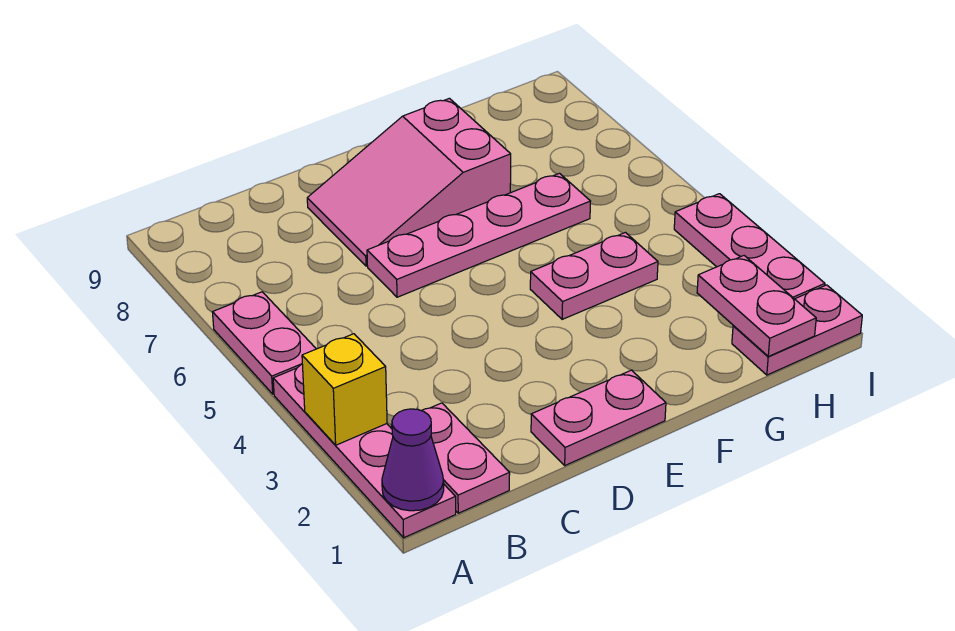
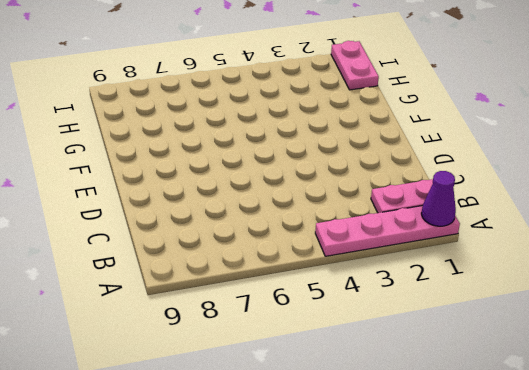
none -> pink 1x2 plate [213,292,316,394]
none -> pink 1x2 plate [531,370,666,465]
none -> pink 1x4 plate [367,173,591,297]

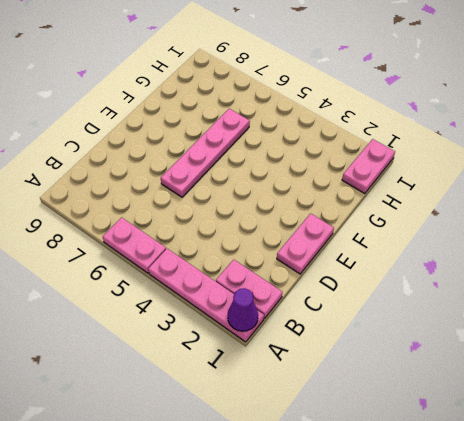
none -> pink 2x3 slope [307,98,511,266]
none -> pink 1x2 plate [530,232,658,319]
none -> pink 1x3 plate [674,194,825,299]

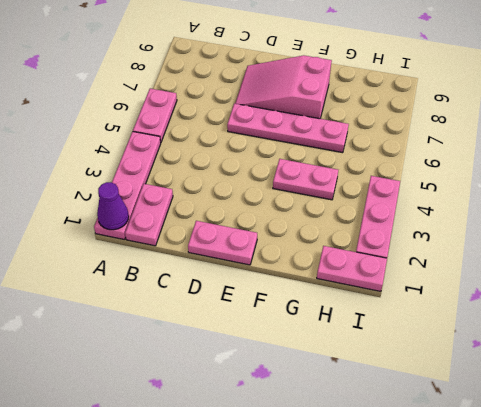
none -> yellow 1x1 brick [302,334,387,445]
none -> pink 1x2 plate [697,256,816,356]

